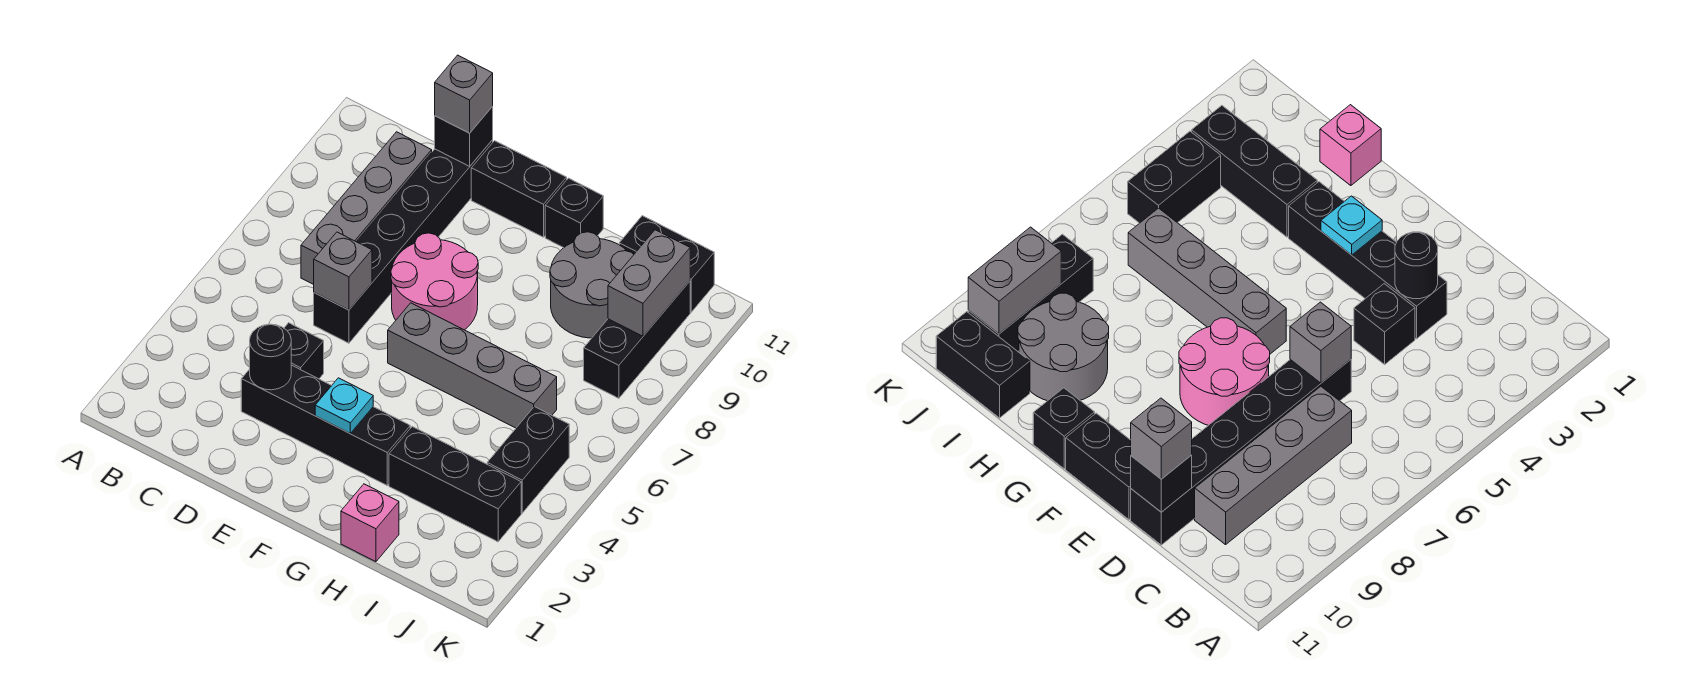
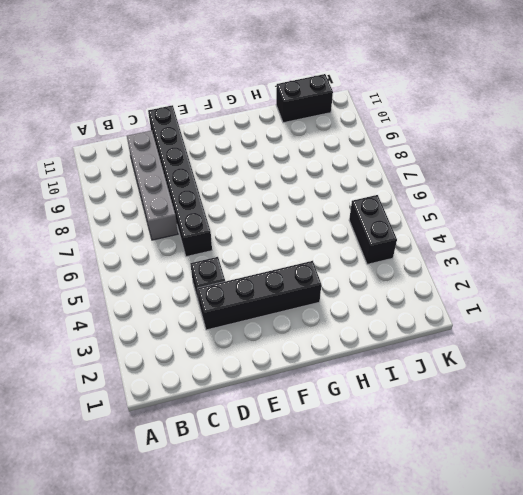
none -> pink 2x2 round brick [391,233,478,330]
none -> black 1x2 brick [471,141,567,237]
none -> grey 1x4 brick [388,303,557,428]

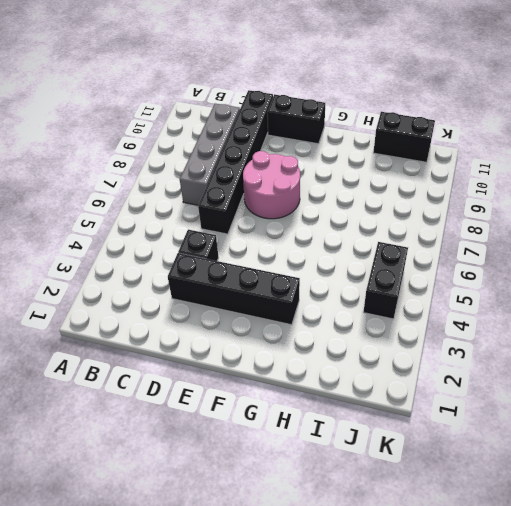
none -> grey 1x4 brick [388,303,557,428]
none -> black 1x1 brick [545,178,603,248]
none -> pink 1x1 brick [341,484,399,562]

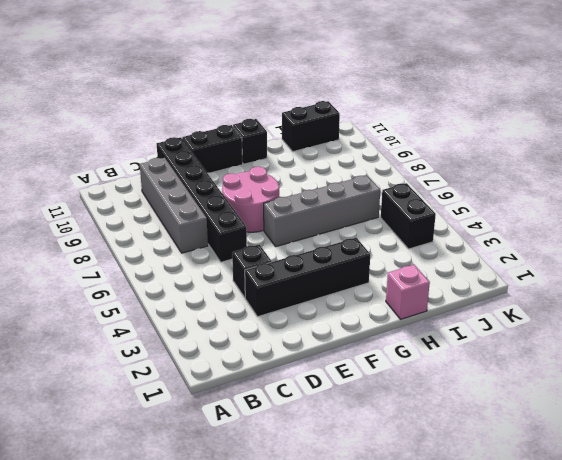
none -> black 1x3 brick [389,427,521,542]
none -> grey 2x2 round brick [550,232,634,338]
none -> black 1x3 brick [584,281,690,398]

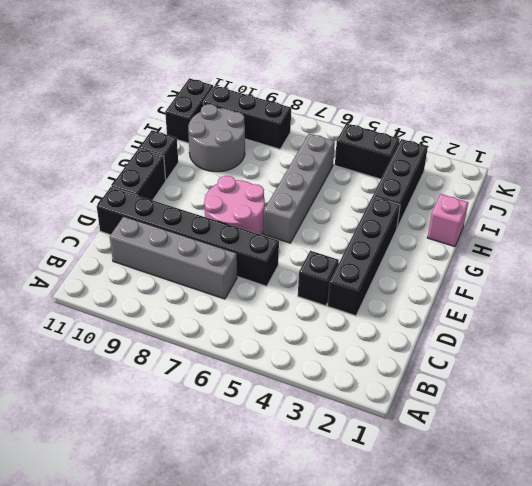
none -> black 1x1 round brick [250,324,291,390]
none -> grey 1x1 brick [314,232,372,310]
none -> black 1x1 brick [435,107,493,166]

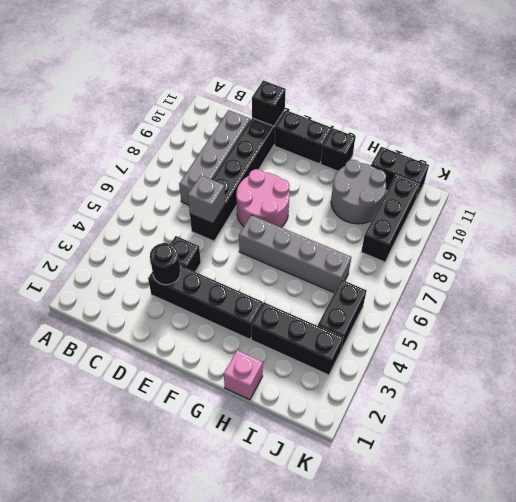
none -> cyan 1x1 plate [315,378,373,433]
none -> grey 1x2 brick [608,230,690,336]
none -> grey 1x1 brick [435,55,493,133]

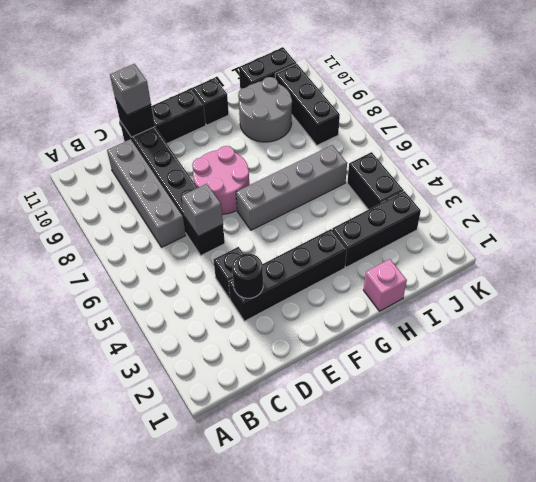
none -> cyan 1x1 plate [315,378,373,433]
none -> grey 1x2 brick [608,230,690,336]

